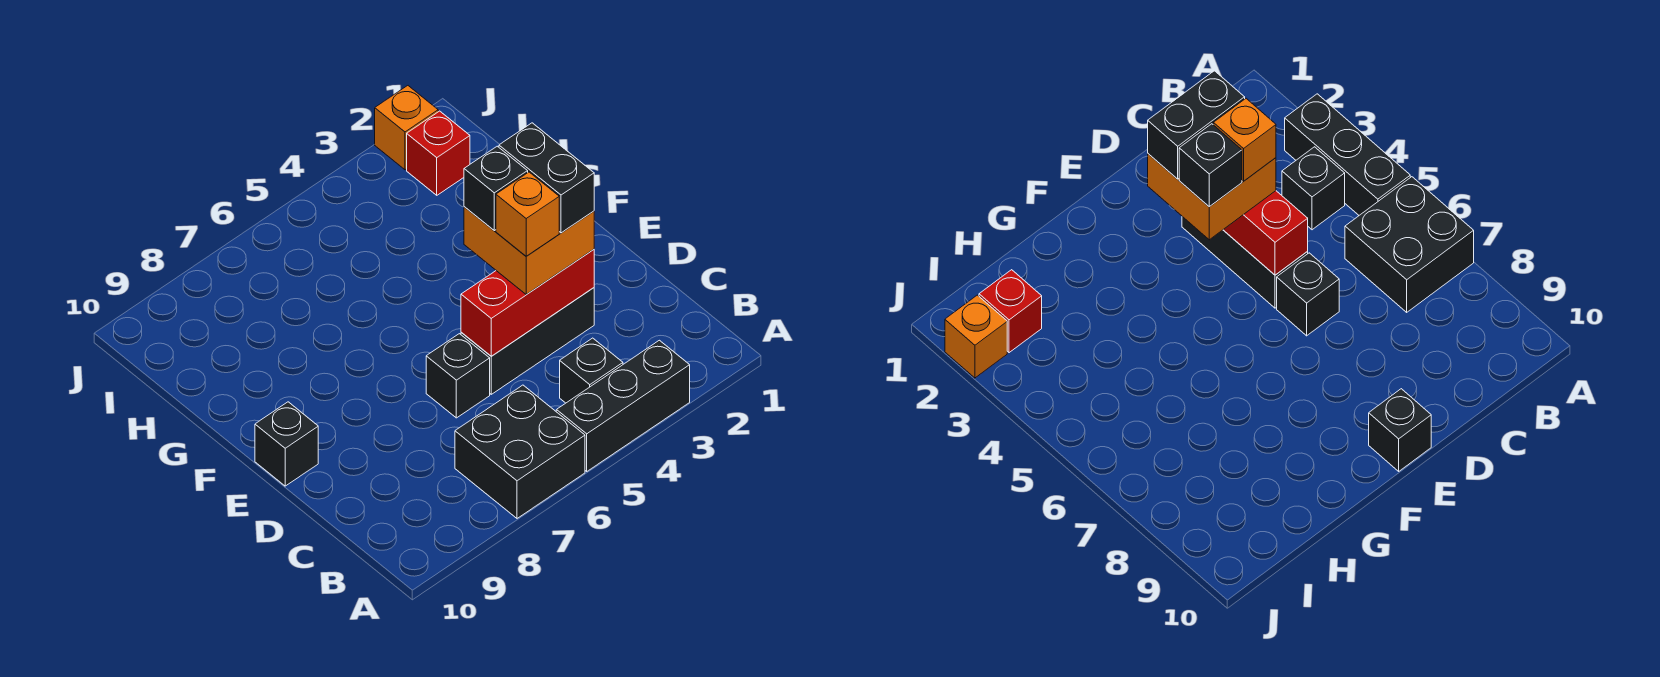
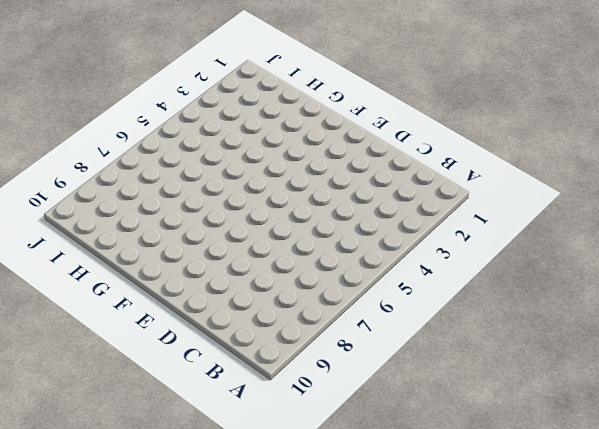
none -> black 1x3 brick [556,340,690,471]
none -> black 2x2 brick [455,385,585,518]
none -> black 1x1 brick [560,338,623,403]

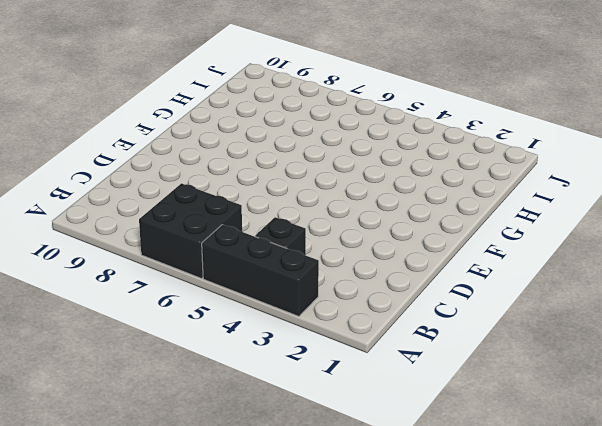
none -> black 1x3 brick [461,288,594,394]
none -> black 1x1 brick [426,334,490,418]
none -> black 1x1 brick [255,402,318,486]

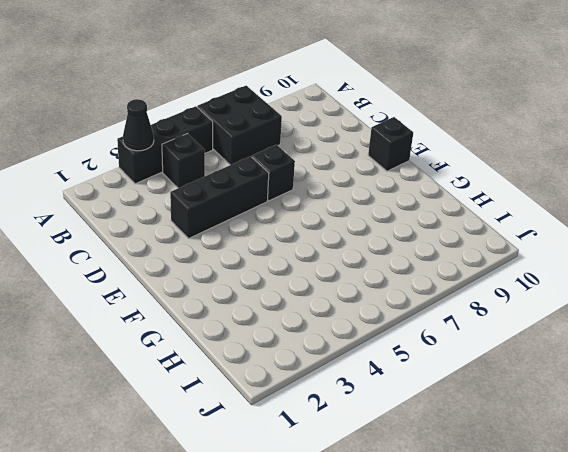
black 1x1 cone [123,99,154,151] -> none
none -> red 1x1 brick [407,111,470,195]
none -> orange 1x1 brick [375,86,438,170]
none -> red 1x3 brick [461,250,594,356]

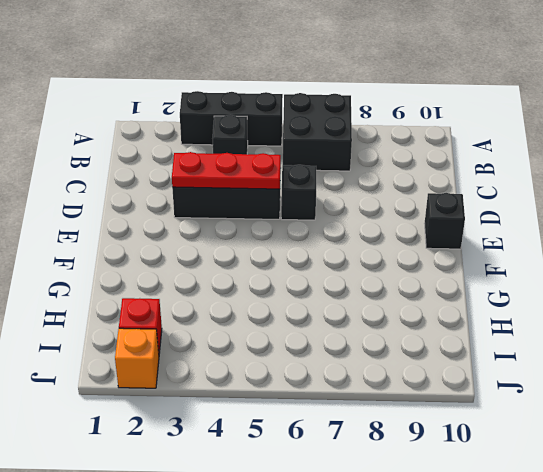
red 1x3 plate [172,152,281,189] -> red 1x3 brick [461,250,594,356]
none -> orange 2x2 brick [464,207,594,295]
none -> black 1x2 brick [499,123,594,233]
none -> orange 1x1 brick [496,172,559,256]

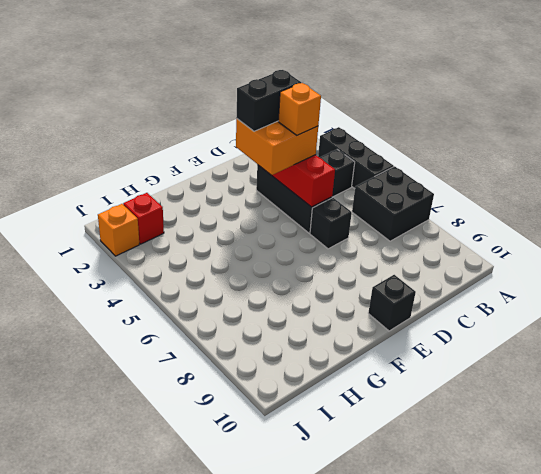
none -> black 1x1 brick [464,146,528,231]

